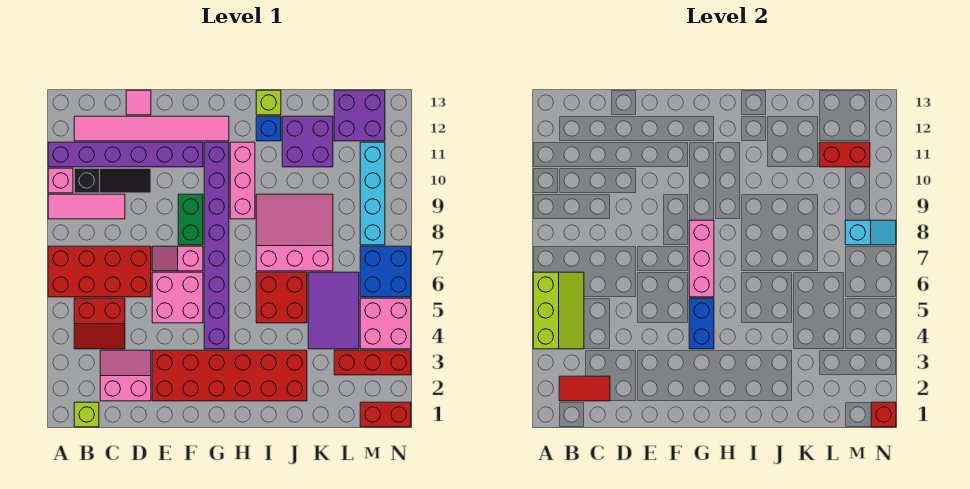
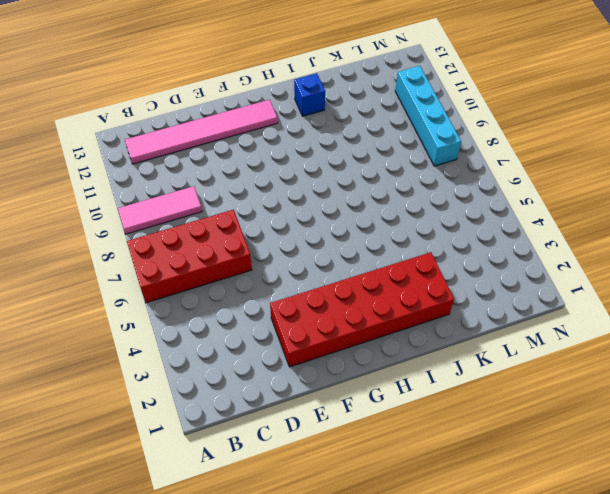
none -> pink 1x1 brick [48,168,73,193]
none -> purple 1x6 brick [48,142,203,167]
none -> lime 1x1 brick [74,402,99,427]
none -> red 2x2 slope [74,298,125,349]

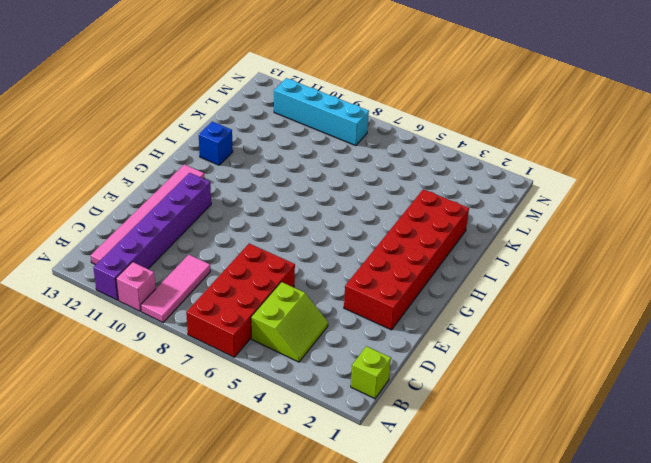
lime 2x2 slope [251,282,328,362] -> red 2x2 slope [74,298,125,349]
none -> black 1x3 slope [74,168,151,193]
none -> pink 2x2 slope [100,350,151,401]
none -> pink 1x1 tile [126,90,151,115]
none -> pink 2x2 brick [152,272,203,323]

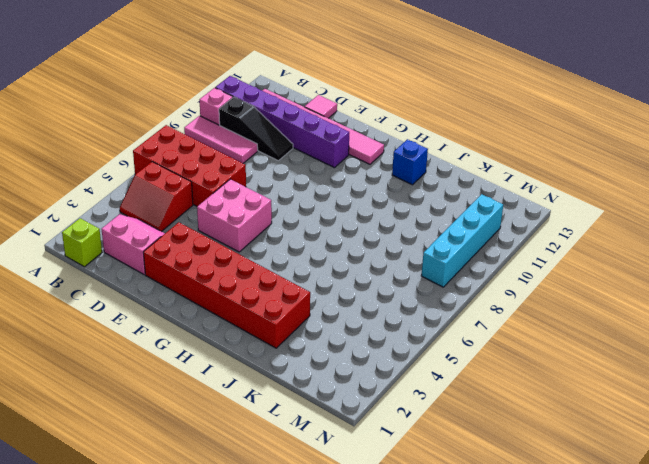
none -> pink 1x2 slope [152,246,203,271]
none -> green 1x2 brick [178,194,203,245]
none -> purple 1x8 brick [204,142,229,349]
none -> pink 1x3 brick [230,142,255,219]

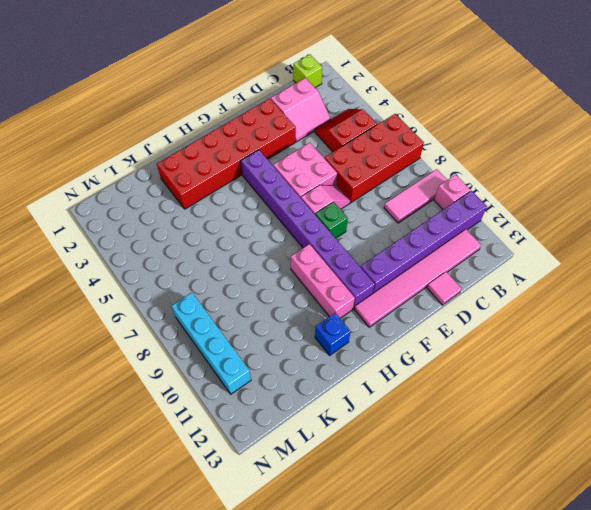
green 1x1 brick [315,202,348,238] -> green 1x2 brick [178,194,203,245]
none -> black 1x3 slope [74,168,151,193]
none -> red 2x2 brick [256,272,307,323]
none -> pink 3x3 slope [256,194,333,271]
none -> lime 1x1 brick [256,90,281,115]

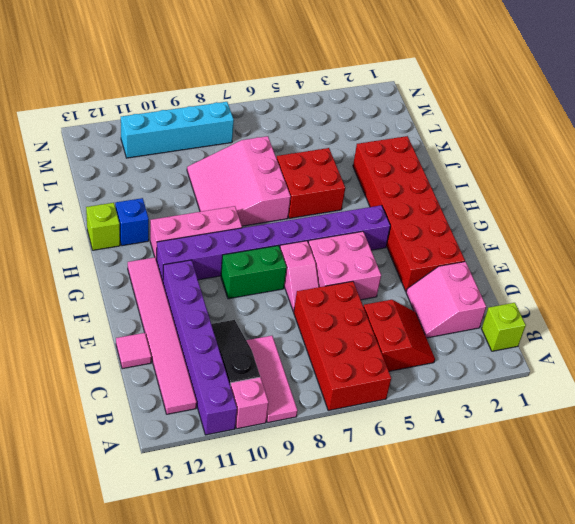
none -> purple 2x2 brick [282,116,333,167]
none -> purple 2x3 tile [308,272,359,349]
none -> red 1x3 brick [334,350,411,375]
none -> purple 2x2 brick [334,90,385,141]

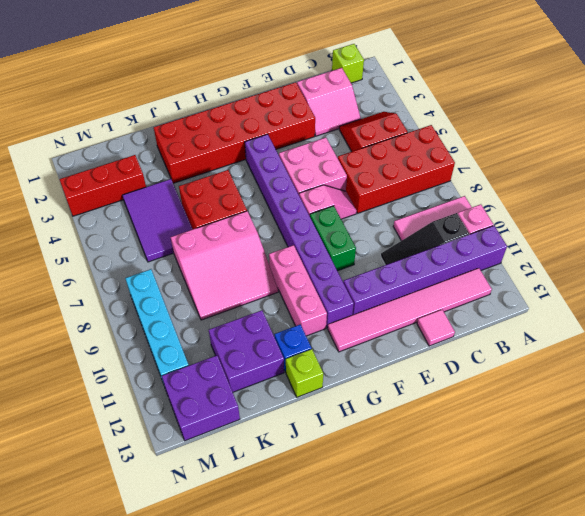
none -> red 1x2 brick [360,402,411,427]
none -> pink 2x2 brick [360,298,411,349]
none -> blue 2x2 brick [360,246,411,297]
none -> lime 2x3 slope [533,272,584,349]

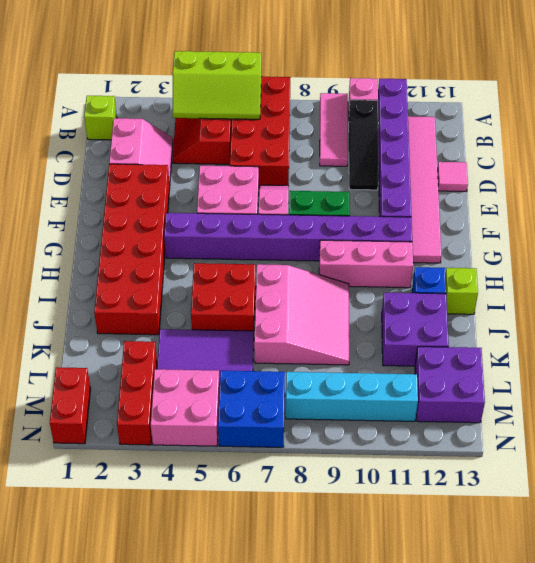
none -> red 1x2 tile [559,376,610,401]
none -> blue 1x2 brick [689,298,714,349]
none -> pink 1x3 brick [689,220,714,297]
none -> red 1x2 brick [819,142,870,167]

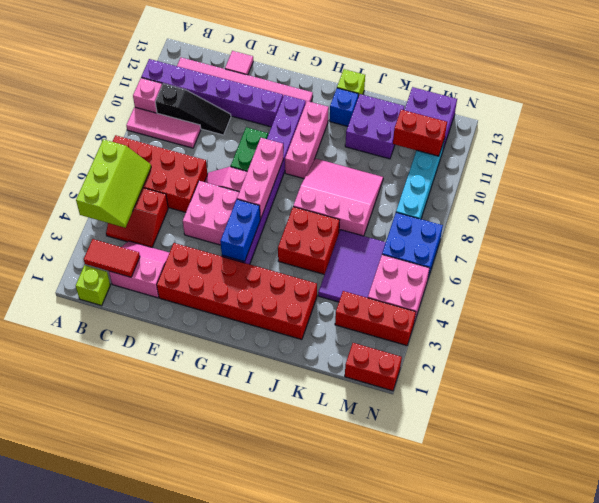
none -> cyan 1x2 slope [845,220,896,245]
none -> red 1x1 brick [871,402,896,427]

